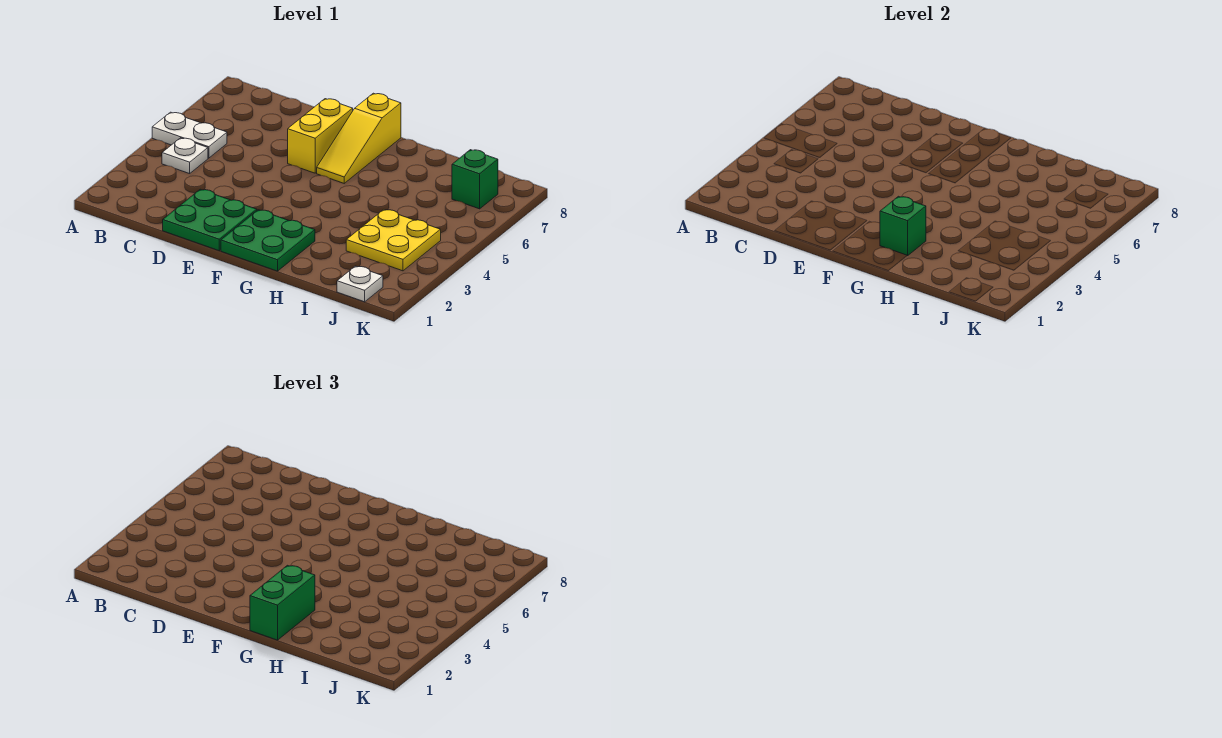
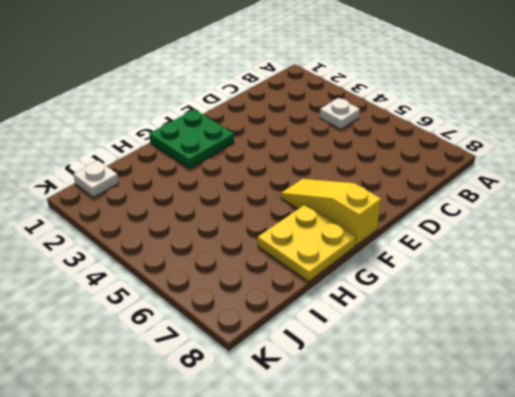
yellow 2x2 plate [258,205,356,281] -> yellow 2x2 plate moved to [346,210,441,271]
none -> white 1x2 plate [152,112,227,158]
none -> green 2x2 plate [163,189,257,251]

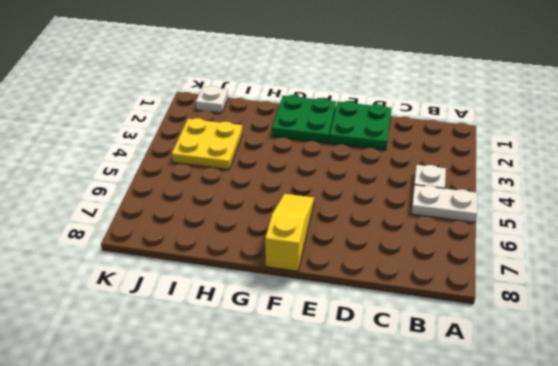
none -> yellow 1x2 brick [288,99,353,173]
none -> green 1x1 brick [452,150,498,209]

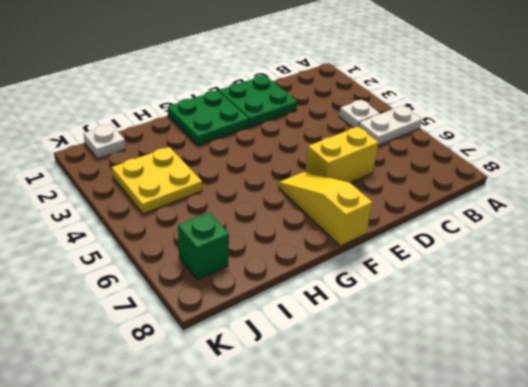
yellow 1x2 brick [305,127,379,183] -> yellow 1x2 brick turned to [288,99,353,173]
none -> green 1x1 brick [880,196,926,256]
none -> green 1x2 brick [250,565,315,640]

